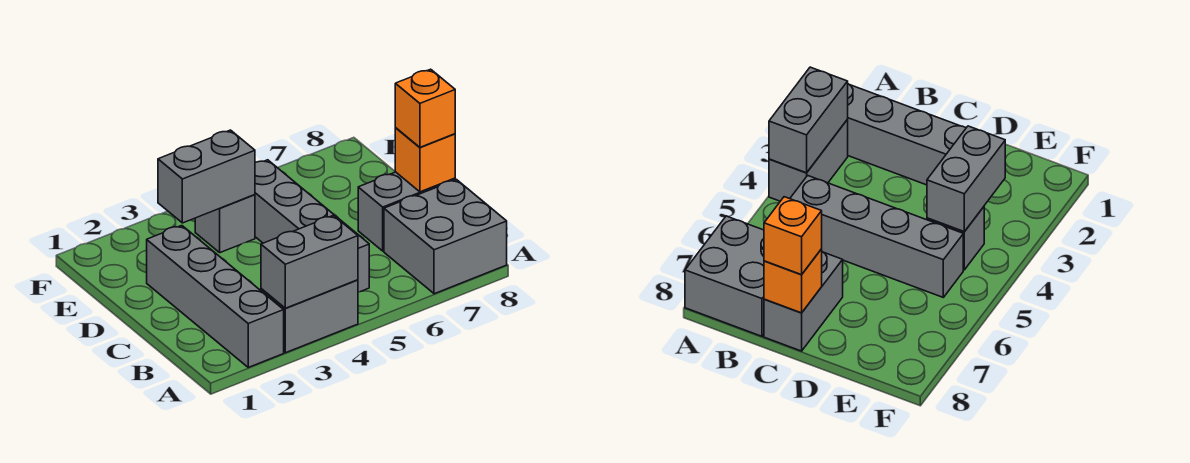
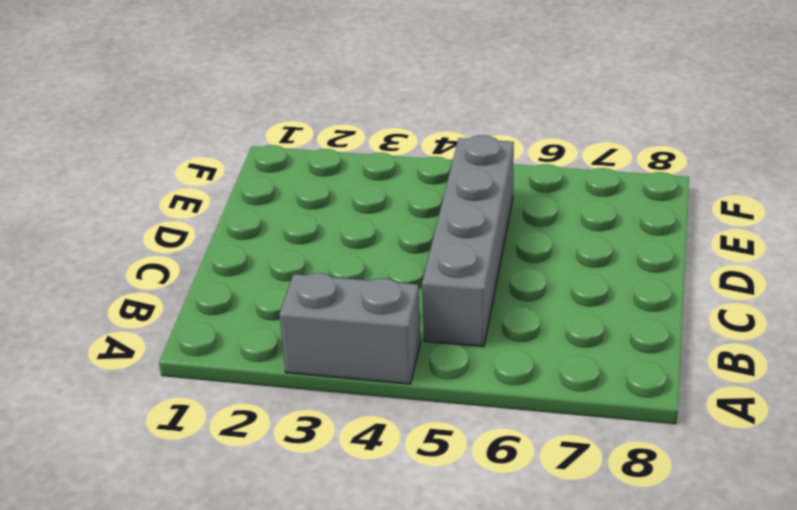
none -> grey 1x4 brick [147,226,284,367]
none -> grey 2x2 brick [384,180,507,294]

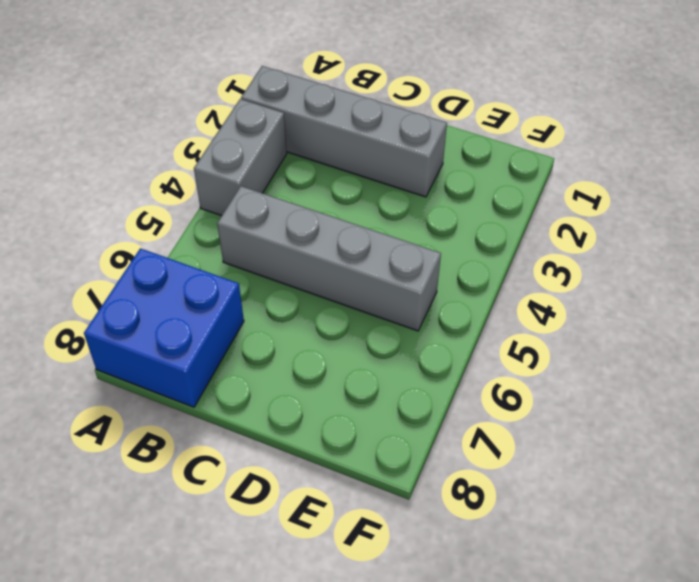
blue 2x2 brick [84,248,244,407] -> grey 2x2 brick [384,180,507,294]
none -> grey 1x2 brick [358,172,455,251]
none -> grey 1x1 brick [195,195,255,253]

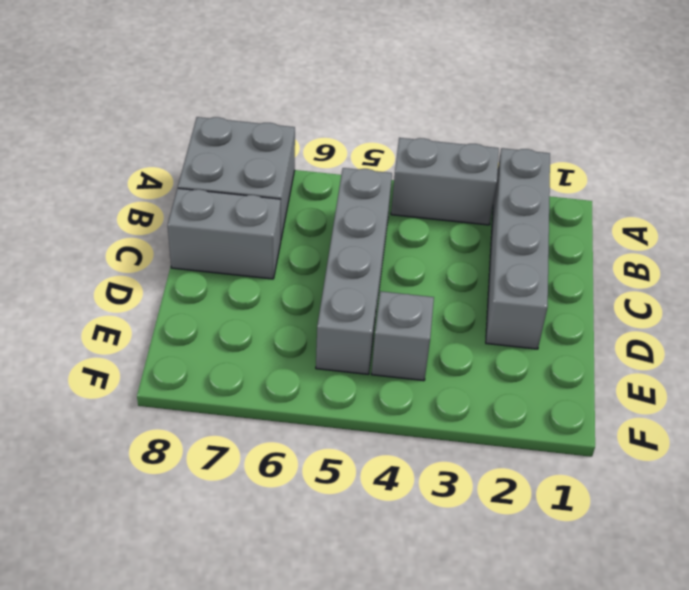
none -> grey 1x2 brick [261,215,358,308]
none -> orange 1x1 brick [395,128,455,192]

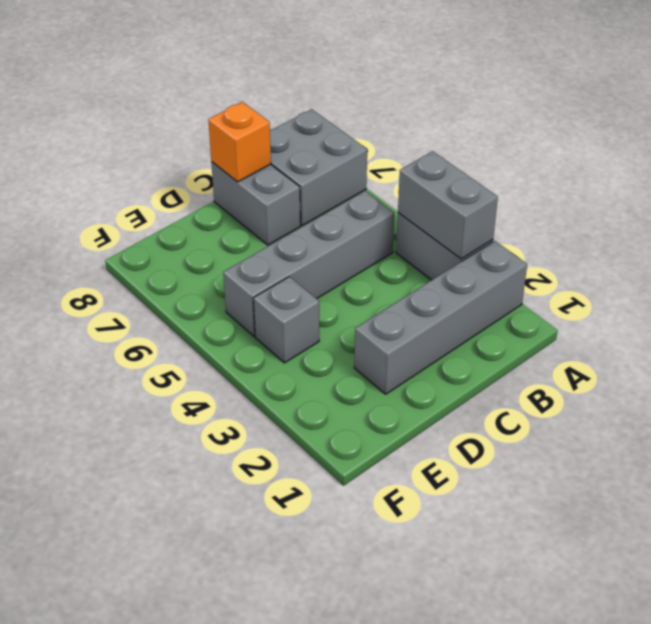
none -> grey 1x2 brick [158,130,255,223]
none -> orange 1x1 brick [395,69,455,147]

